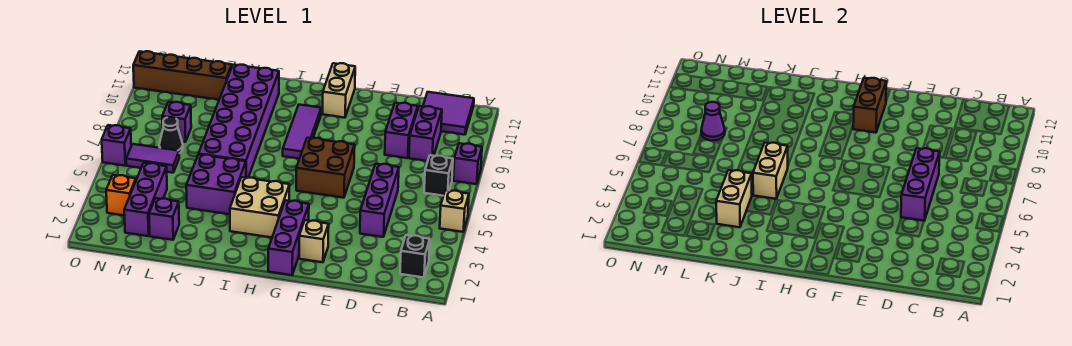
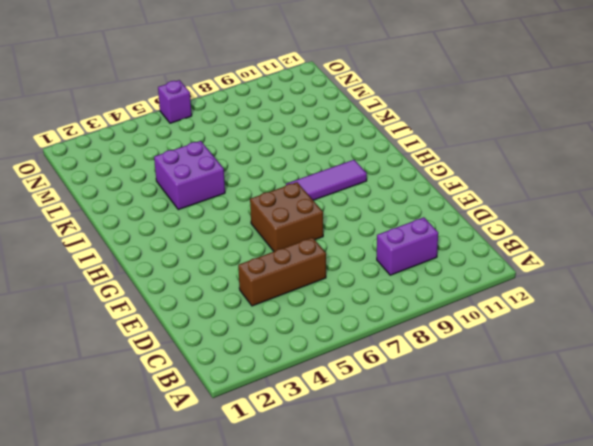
brown 1x3 brick [238,237,326,306] -> purple 1x3 brick [360,164,399,237]
none -> tan 1x1 brick [440,190,469,232]
none -> purple 1x1 brick [453,143,482,184]
none -> black 1x1 brick [400,235,430,278]

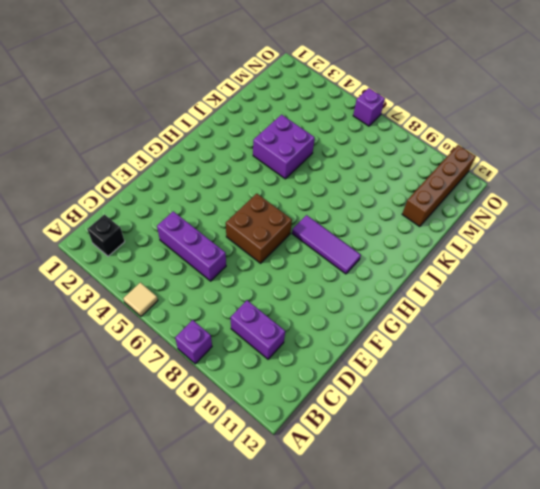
tan 1x1 tile [123,283,158,316] -> tan 1x1 brick [440,190,469,232]
none -> black 1x1 brick [424,155,453,196]
none -> purple 2x2 tile [423,92,474,135]
none -> purple 1x2 brick [385,103,418,158]

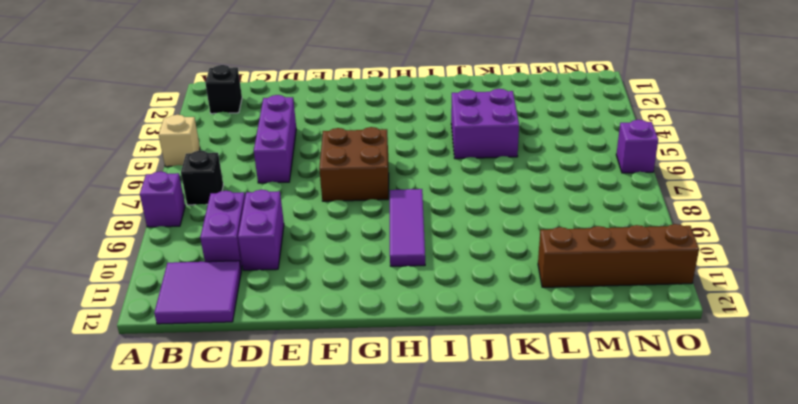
none -> tan 1x1 brick [299,220,329,262]
none -> purple 1x3 brick [268,200,309,275]
none -> tan 1x2 brick [323,63,355,118]

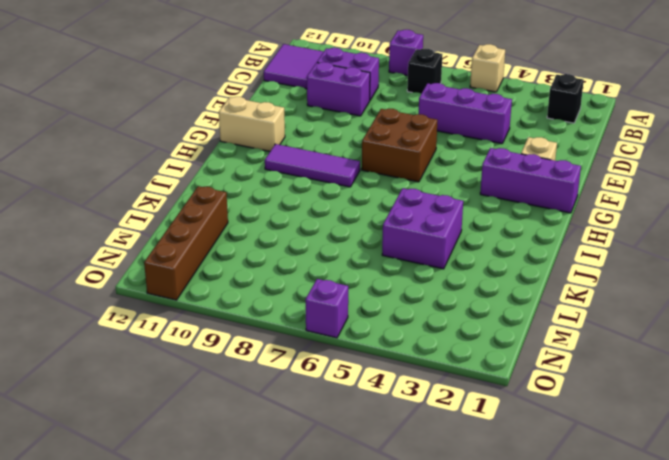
none -> tan 2x2 brick [230,177,290,238]
none -> purple 2x6 brick [199,65,279,178]
none -> purple 1x1 brick [149,198,179,240]

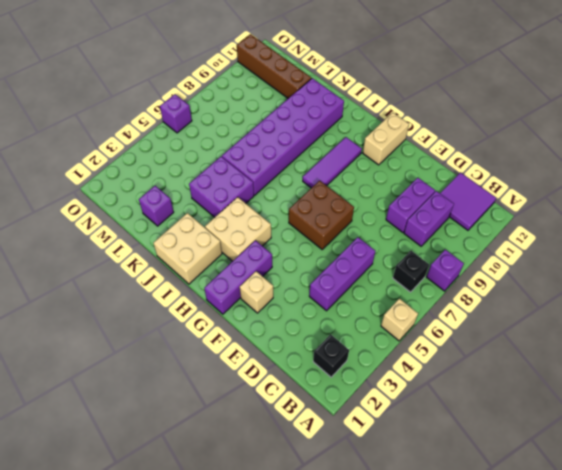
tan 2x2 brick [153,213,222,284] -> none
none -> purple 1x3 brick [124,163,167,236]
none -> purple 1x2 tile [126,144,179,173]
none -> black 1x1 cone [159,117,183,153]

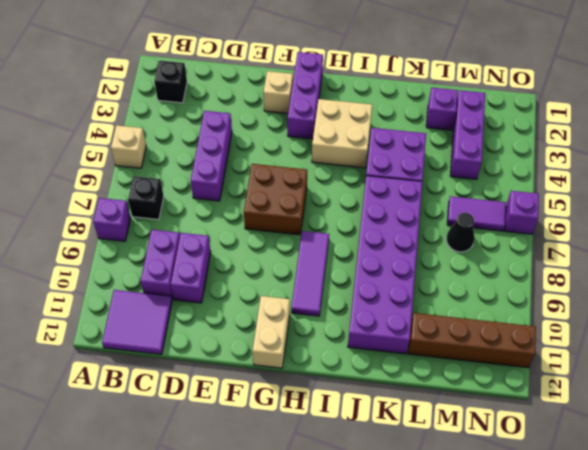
none -> purple 1x1 brick [162,102,191,142]
none -> orange 1x1 brick [106,175,136,216]
none -> purple 1x3 brick [901,148,940,221]

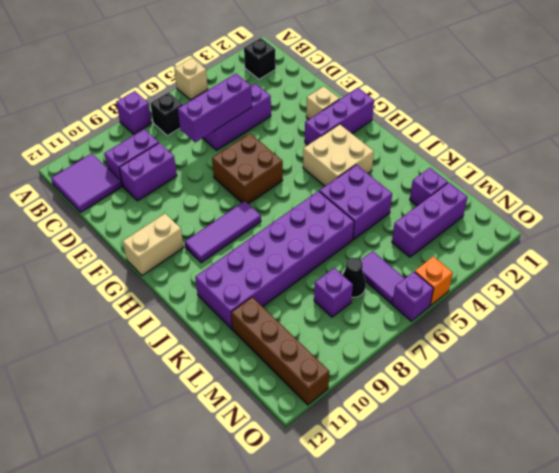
orange 1x1 brick [415,257,453,305] -> orange 1x1 brick moved to [106,175,136,216]
none -> brown 1x2 brick [853,78,886,133]
none -> tan 1x2 brick [753,143,788,199]
none -> tan 1x2 brick [716,170,752,227]

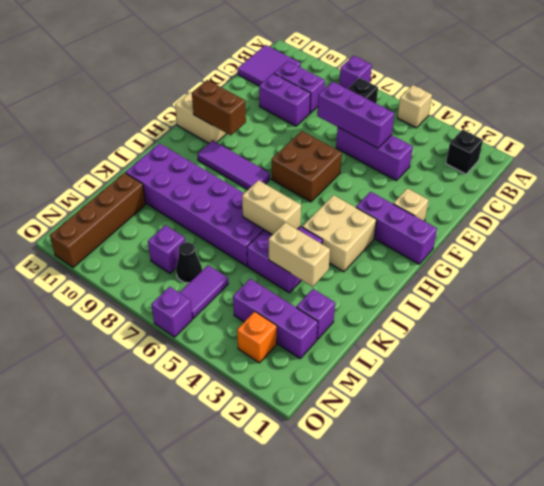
none -> purple 1x1 cone [701,102,725,141]

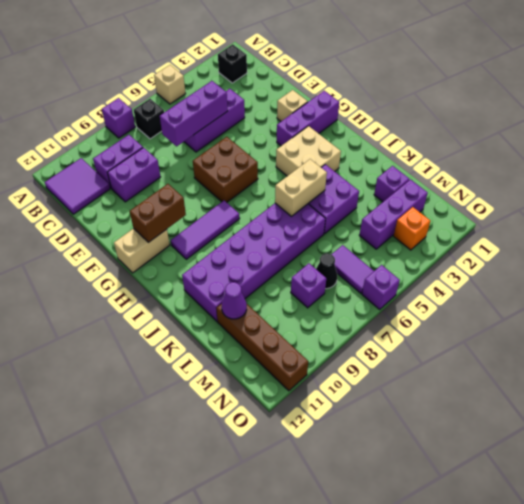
purple 1x1 cone [221,282,247,319] -> purple 1x1 cone moved to [701,102,725,141]
none -> tan 1x2 brick [716,170,752,227]

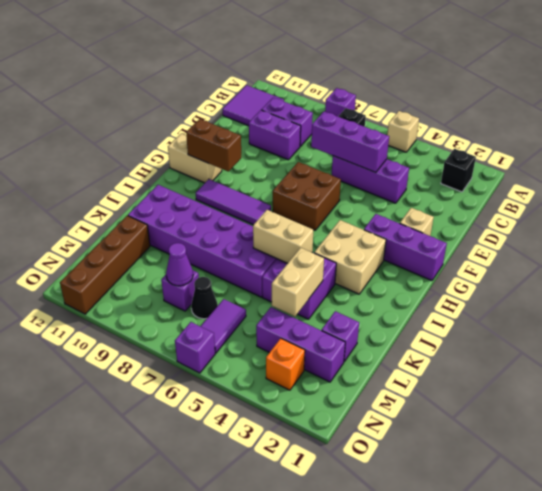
tan 1x2 brick [272,248,324,317] -> tan 1x2 brick turned to [716,170,752,227]

